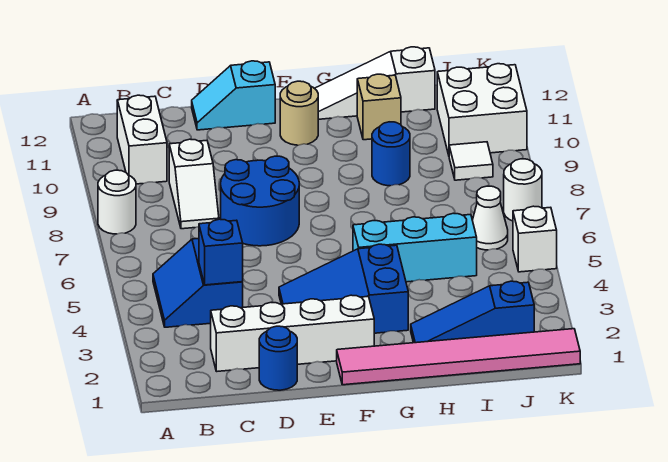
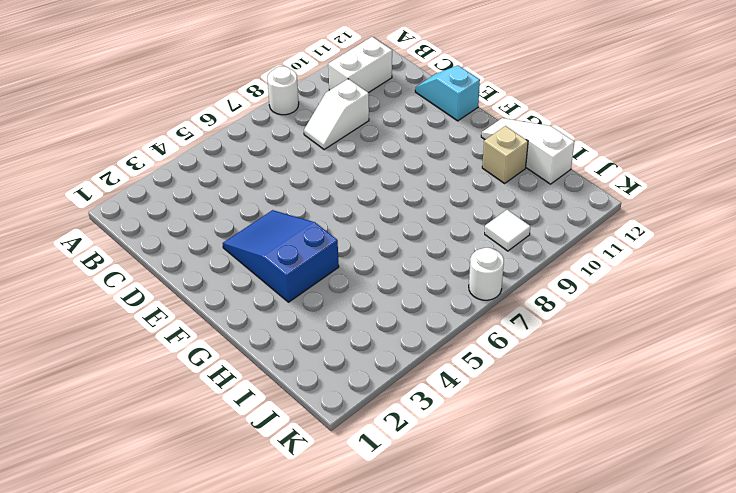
none -> blue 2x2 slope [153,238,243,327]
none -> white 1x4 brick [211,295,374,371]
none -> blue 1x1 round brick [259,326,297,390]

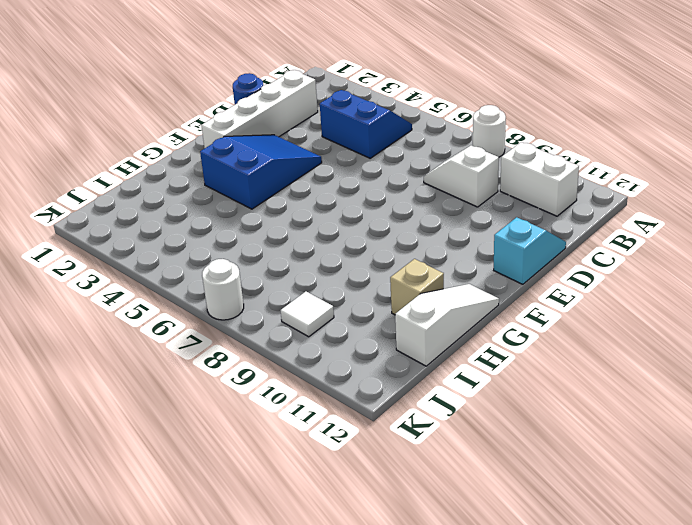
none -> blue 2x2 round brick [221,156,299,246]
none -> pink 1x6 tile [337,329,580,385]
none -> tan 1x1 round brick [280,81,318,145]

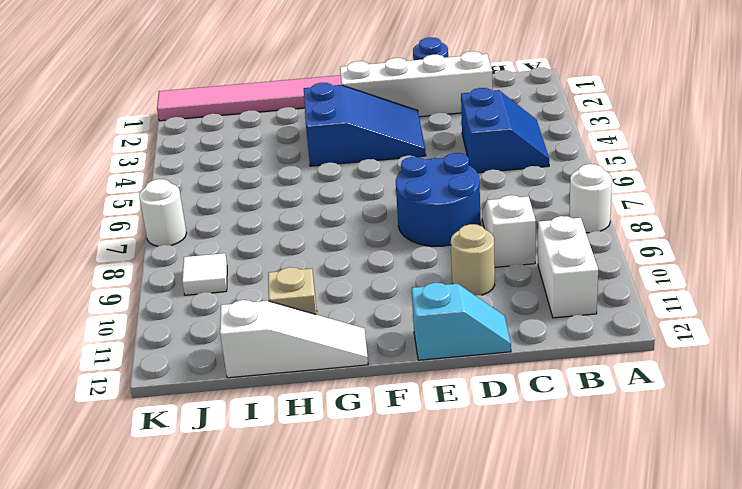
tan 1x1 round brick [451,224,495,296] -> tan 1x1 round brick moved to [280,81,318,145]
none -> cyan 1x3 brick [353,213,477,282]
none -> blue 1x3 slope [411,281,534,343]
none -> blue 1x1 round brick [372,122,410,186]

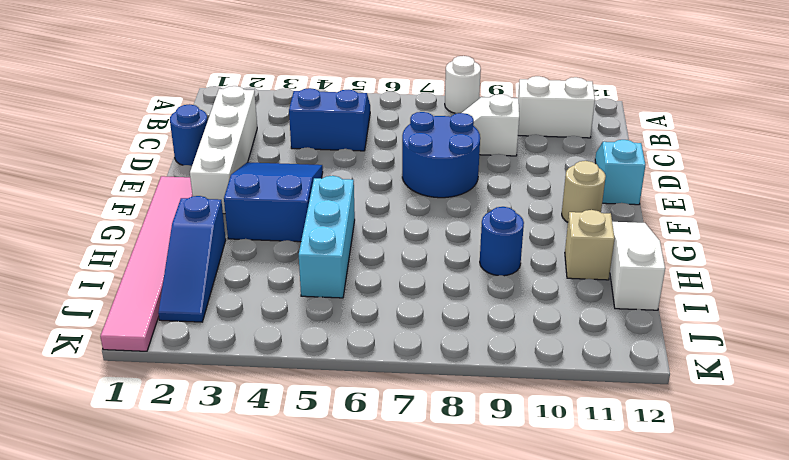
blue 1x3 slope [158,196,226,322] -> blue 1x3 slope turned to [411,281,534,343]
none -> white 1x1 cone [472,186,508,250]
none -> white 1x1 tile [449,142,493,180]
none -> white 2x2 brick [437,64,527,155]

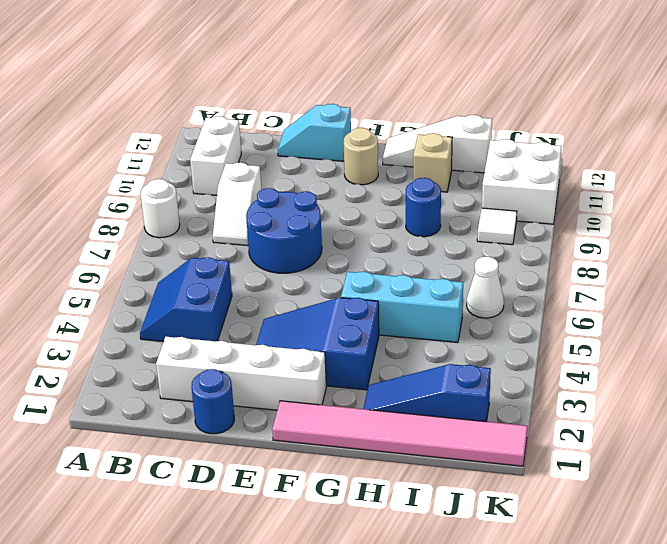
none -> white 1x1 brick [513,206,557,272]
none -> white 1x1 round brick [504,159,542,221]
none -> blue 1x1 brick [199,219,243,285]

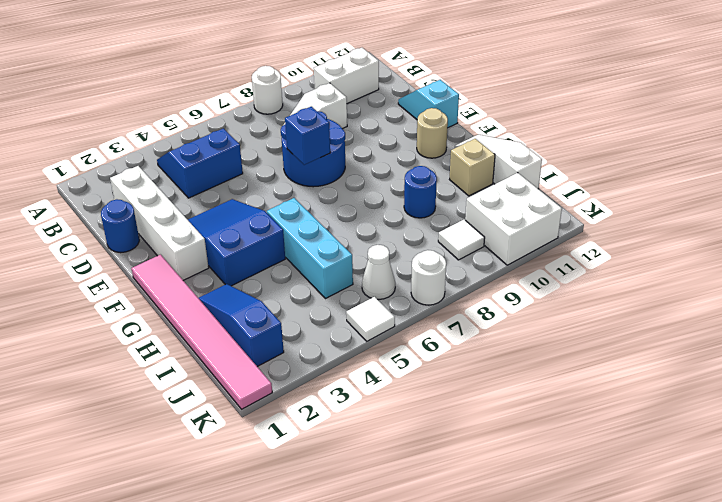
blue 1x1 brick [285,107,330,165] -> blue 1x1 brick moved to [199,219,243,285]
white 1x1 tile [346,297,395,341] -> white 1x1 brick [513,206,557,272]

